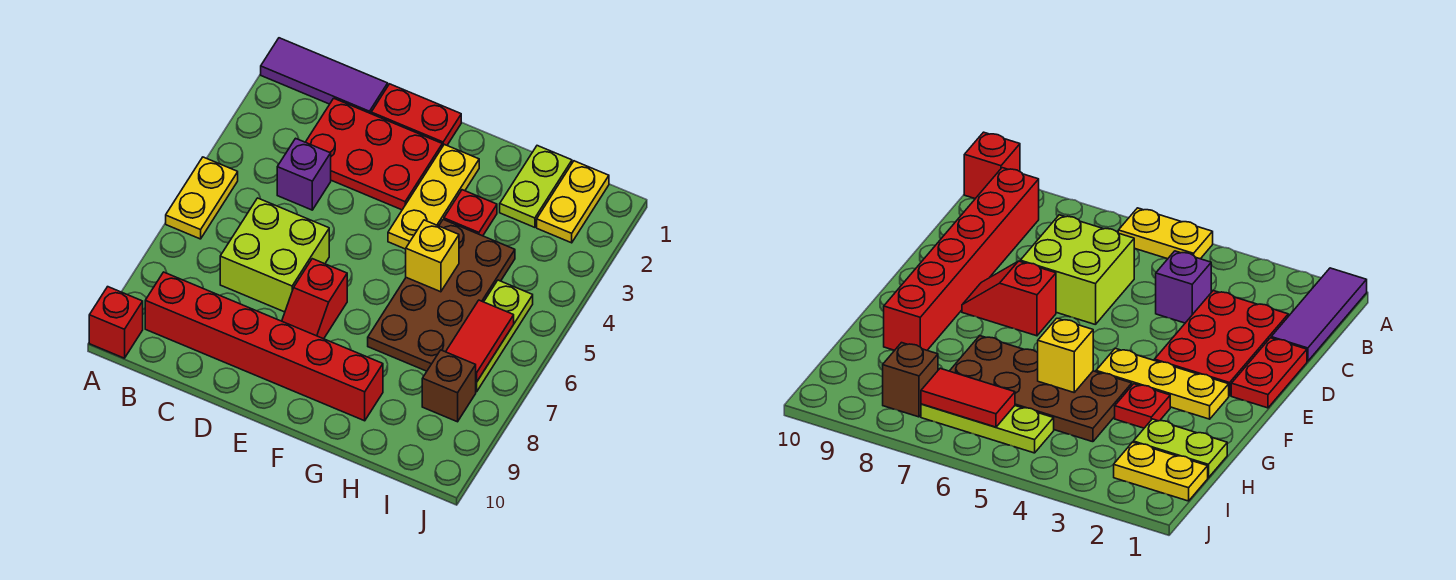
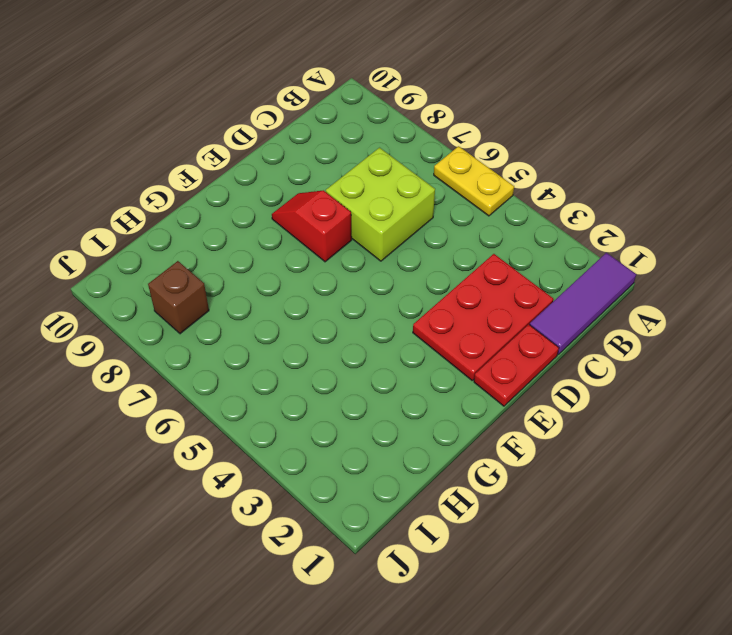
none -> red 1x1 brick [89,287,143,358]
none -> red 1x6 brick [145,272,383,421]
none -> purple 1x1 brick [277,138,331,210]

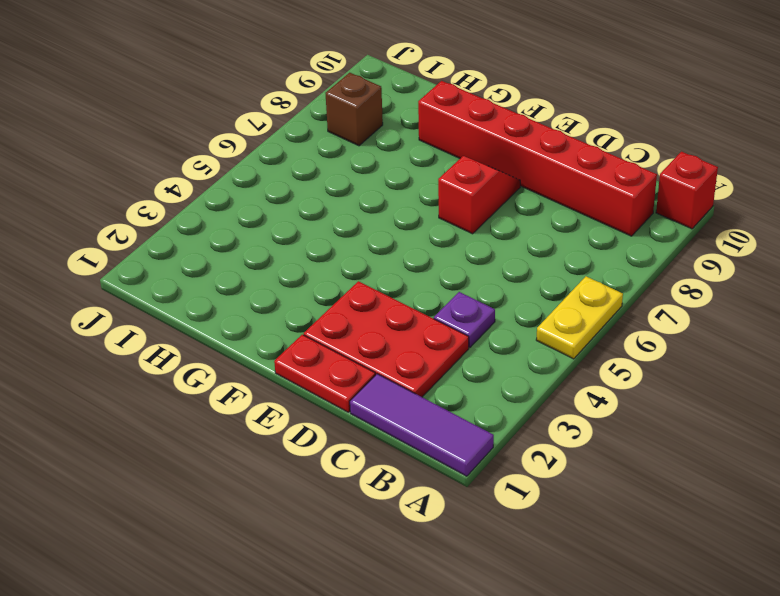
purple 1x1 plate [434,292,495,348] -> purple 1x1 brick [277,138,331,210]
none -> lime 2x2 brick [220,198,329,312]
none -> yellow 1x3 plate [388,144,479,249]
none -> red 1x1 plate [444,190,497,236]

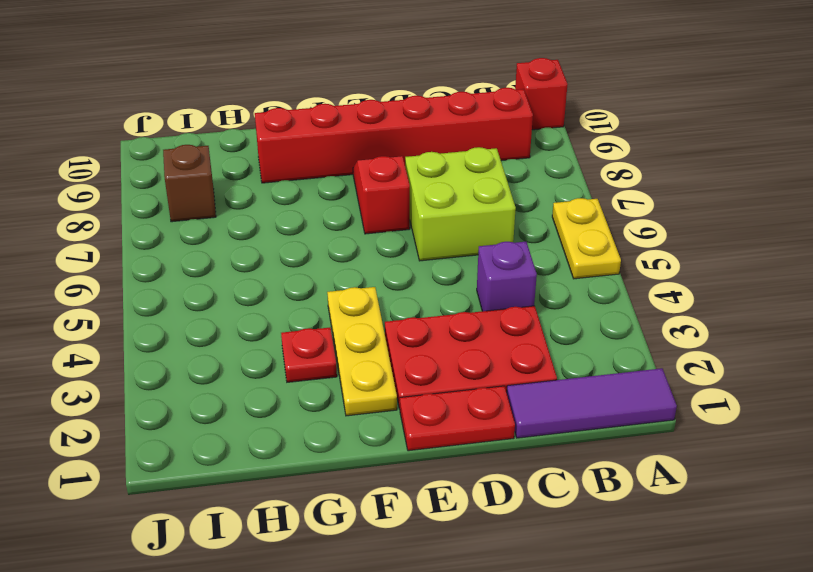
none -> brown 2x4 plate [368,220,515,371]
none -> lime 1x2 plate [500,146,572,227]
none -> yellow 1x2 plate [537,161,609,243]

